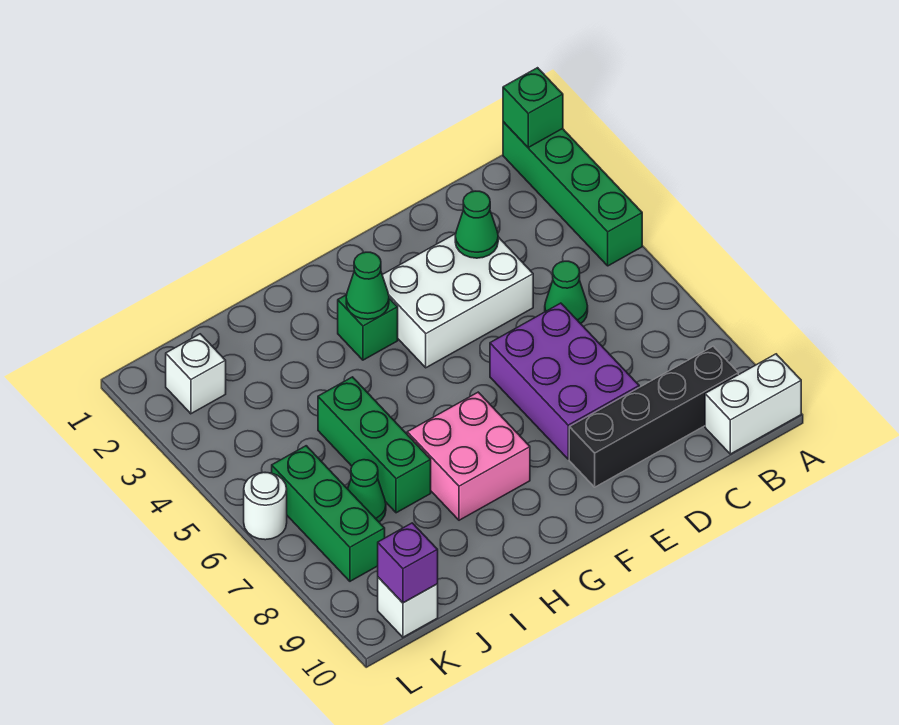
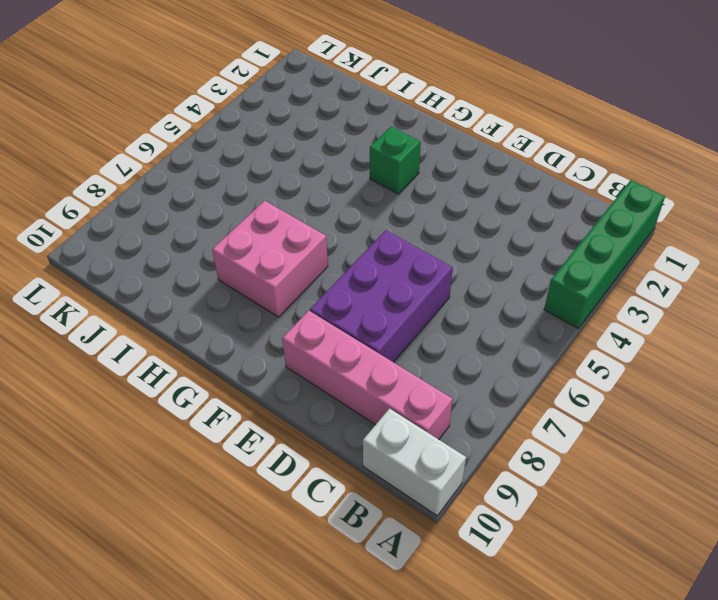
pink 1x4 brick [282,311,453,439] -> black 1x4 brick [569,346,738,487]
none -> green 1x1 cone [545,261,588,324]
none -> white 2x3 brick [382,234,533,368]
none -> green 1x3 brick [318,377,431,513]

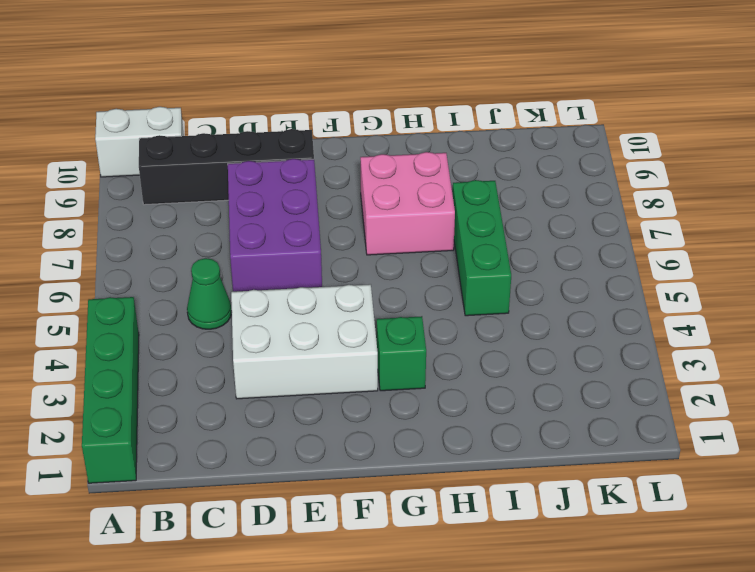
none -> green 1x1 cone [348,460,386,522]
none -> white 1x1 brick [166,334,226,414]
none -> green 1x3 brick [272,446,385,581]

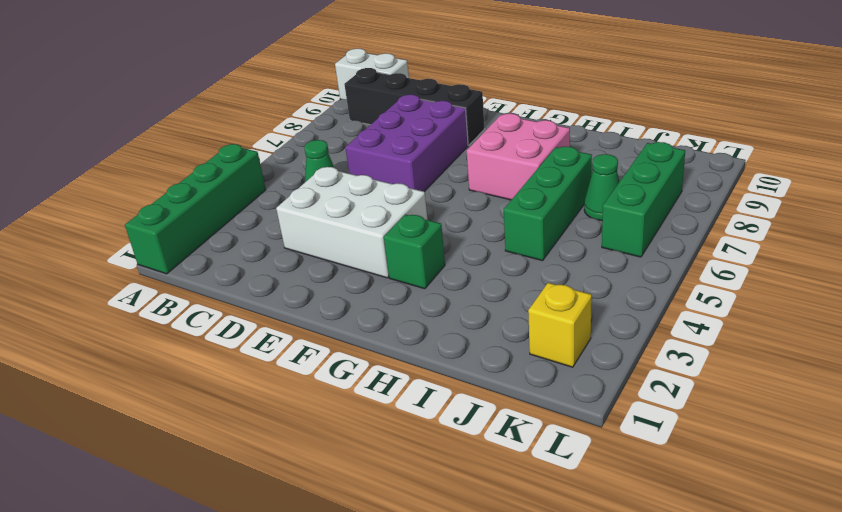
yellow 1x1 brick [528,283,592,367] -> white 1x1 brick [166,334,226,414]
none -> white 1x1 brick [378,577,438,637]
none -> white 1x1 round brick [244,473,287,540]
none -> green 1x1 brick [503,68,563,147]

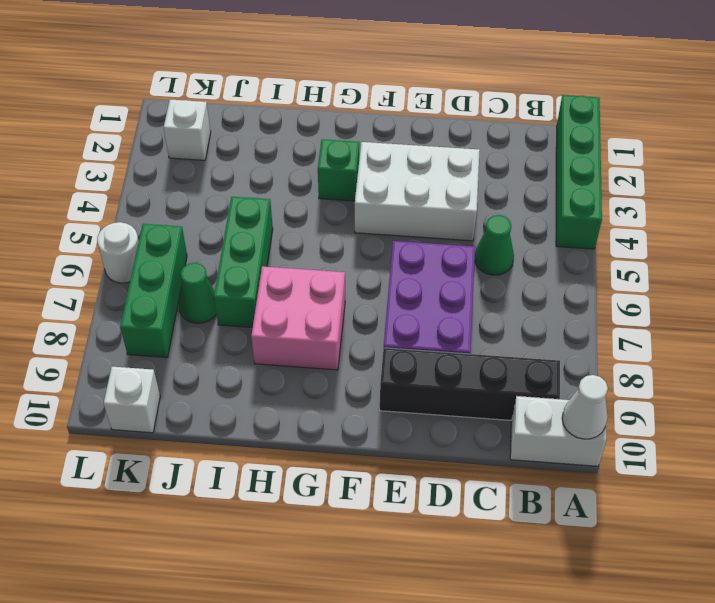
white 1x1 cone [562,375,608,439] -> none
none -> green 1x1 brick [503,68,563,147]
none -> green 1x1 cone [455,191,498,258]
none -> green 1x1 cone [346,252,389,319]

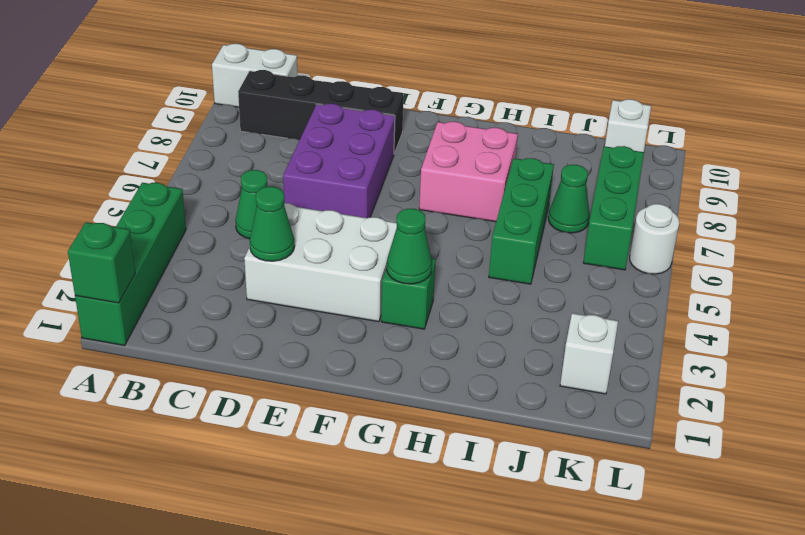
none -> purple 1x1 brick [378,523,438,603]

